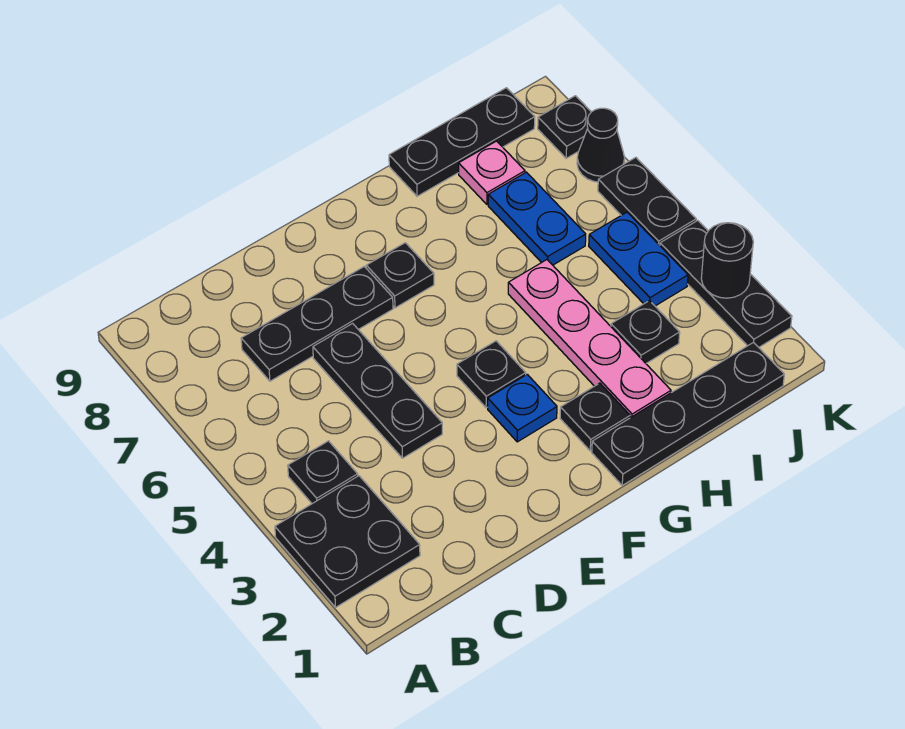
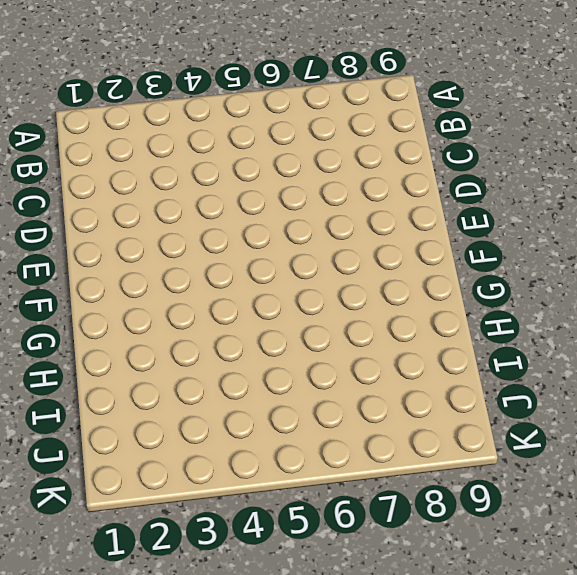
none -> black 2x2 plate [275,476,420,608]
none -> black 1x1 plate [288,441,358,504]
none -> black 1x3 plate [241,266,393,381]

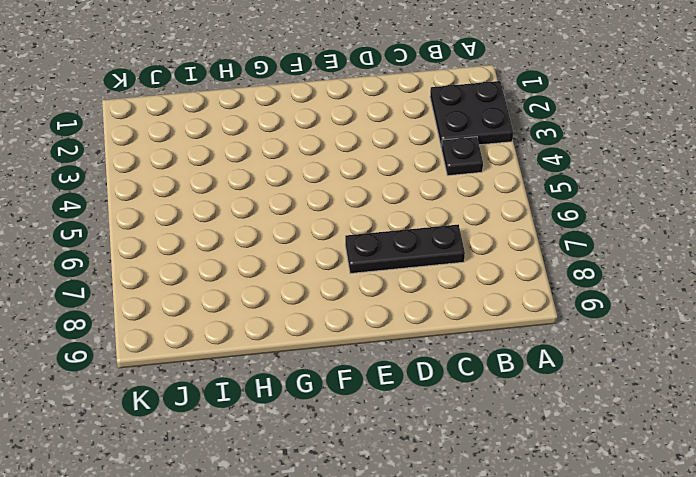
none -> black 1x3 plate [313,323,442,458]
none -> blue 1x1 plate [488,374,557,442]
none -> black 1x1 plate [457,341,526,408]

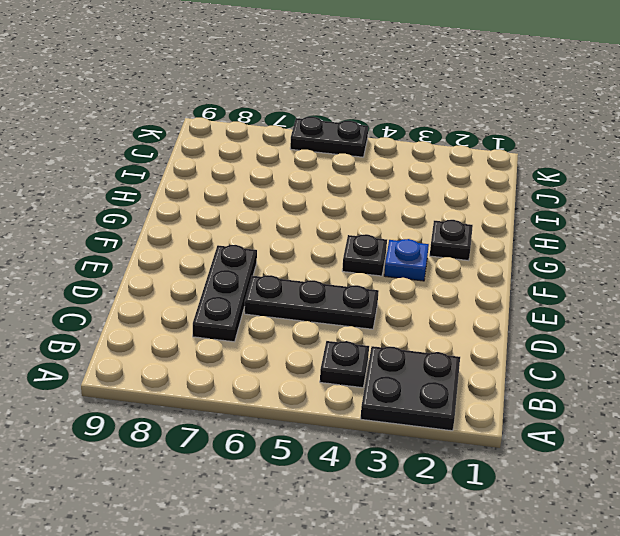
none -> black 1x1 plate [366,243,434,308]
none -> black 1x4 plate [592,342,784,485]
none -> pink 1x4 plate [508,260,671,418]

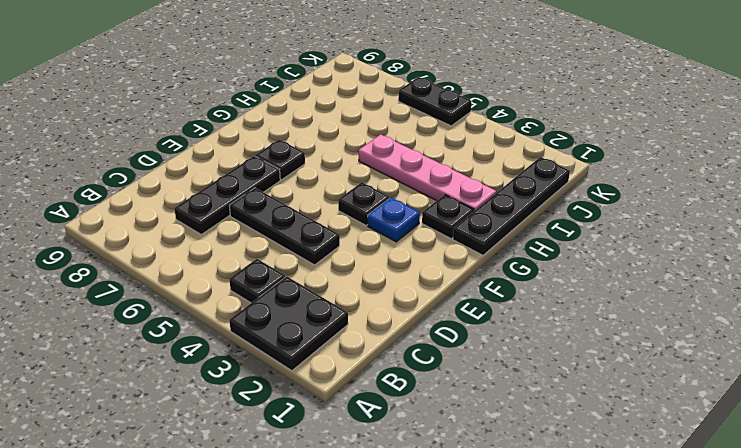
none -> black 1x3 plate [389,88,535,196]
none -> black 1x1 plate [611,301,680,363]
none -> blue 1x2 plate [488,172,586,265]

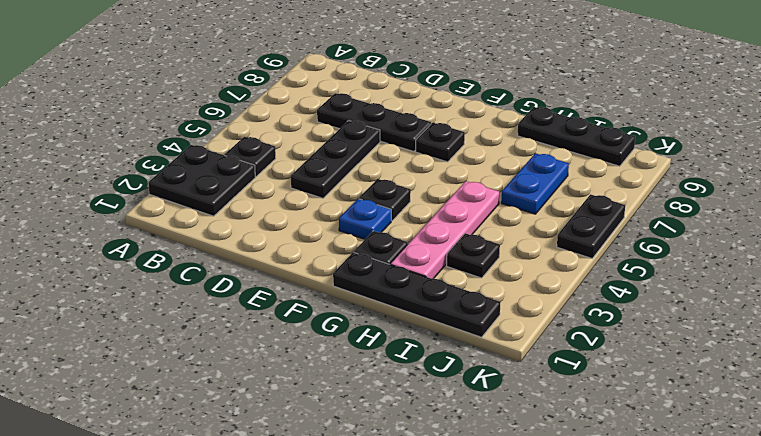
none -> pink 1x1 plate [459,141,525,204]
none -> blue 1x2 plate [589,212,688,306]
none -> black 1x3 plate [660,221,792,347]

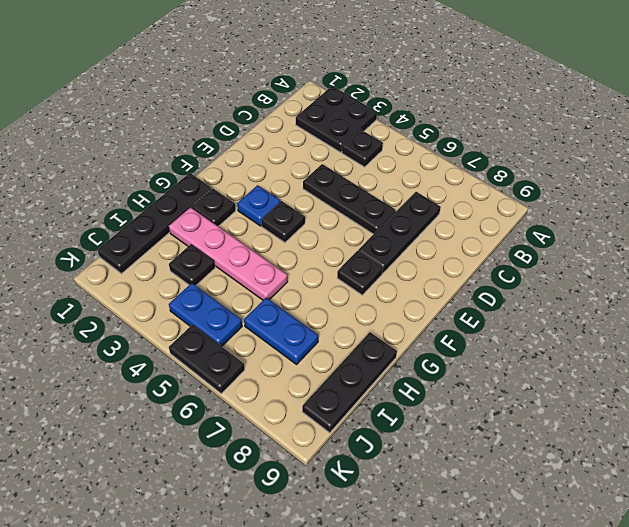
none -> pink 1x1 plate [459,141,525,204]
none -> black 1x3 plate [660,221,792,347]
none -> black 1x1 cone [577,108,625,182]

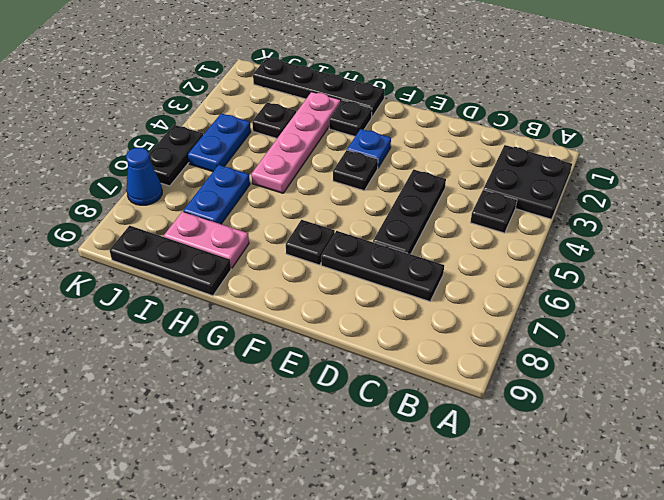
pink 1x2 plate [164,212,249,268] -> pink 1x1 plate [459,141,525,204]
blue 1x1 cone [126,148,162,205] -> black 1x1 cone [577,108,625,182]
none -> black 1x3 plate [660,221,792,347]
none -> black 1x1 plate [538,96,591,158]
none -> black 1x1 round brick [701,223,753,298]

